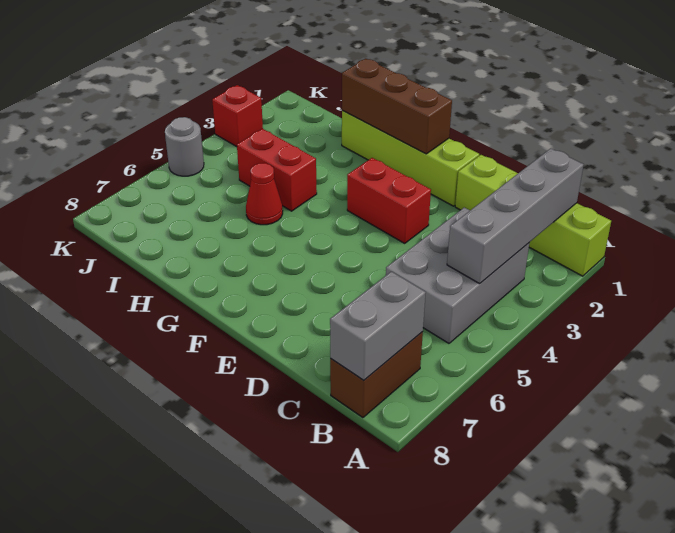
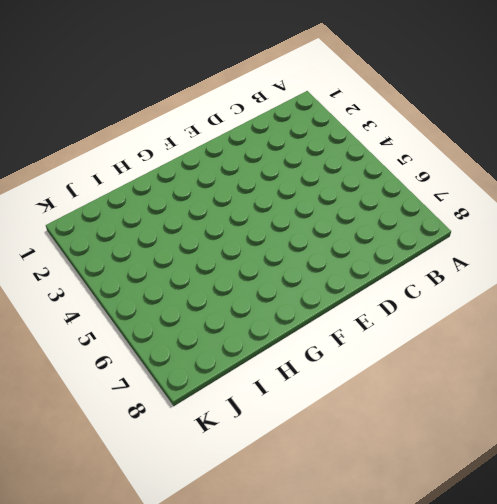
none -> lime 1x4 brick [455,155,611,276]
none -> grey 2x3 brick [386,207,529,343]
none -> brown 1x2 brick [330,332,423,418]

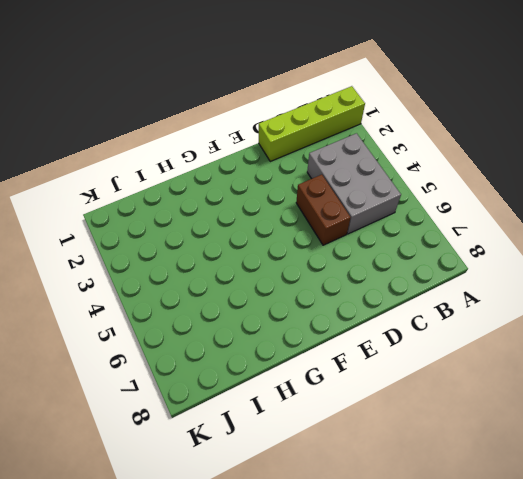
brown 1x2 brick [296,175,351,245] -> brown 1x2 brick moved to [330,332,423,418]
none -> lime 1x4 brick [342,111,479,206]
none -> red 1x2 brick [347,158,431,243]
none -> red 1x2 brick [237,129,317,211]

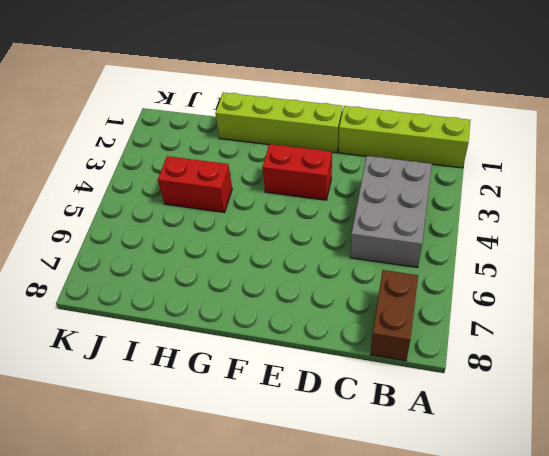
none -> red 1x1 cone [246,163,283,225]
none -> red 1x1 brick [212,85,263,147]
none -> grey 1x1 round brick [165,117,204,176]

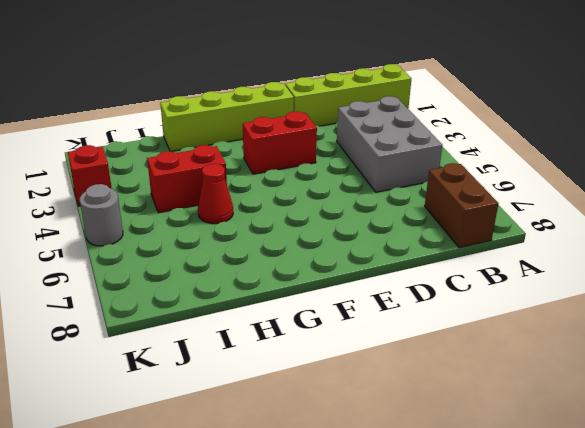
none -> grey 1x4 brick [447,148,584,284]
none -> grey 1x2 brick [330,272,426,380]
none -> brown 1x3 brick [342,59,452,154]

